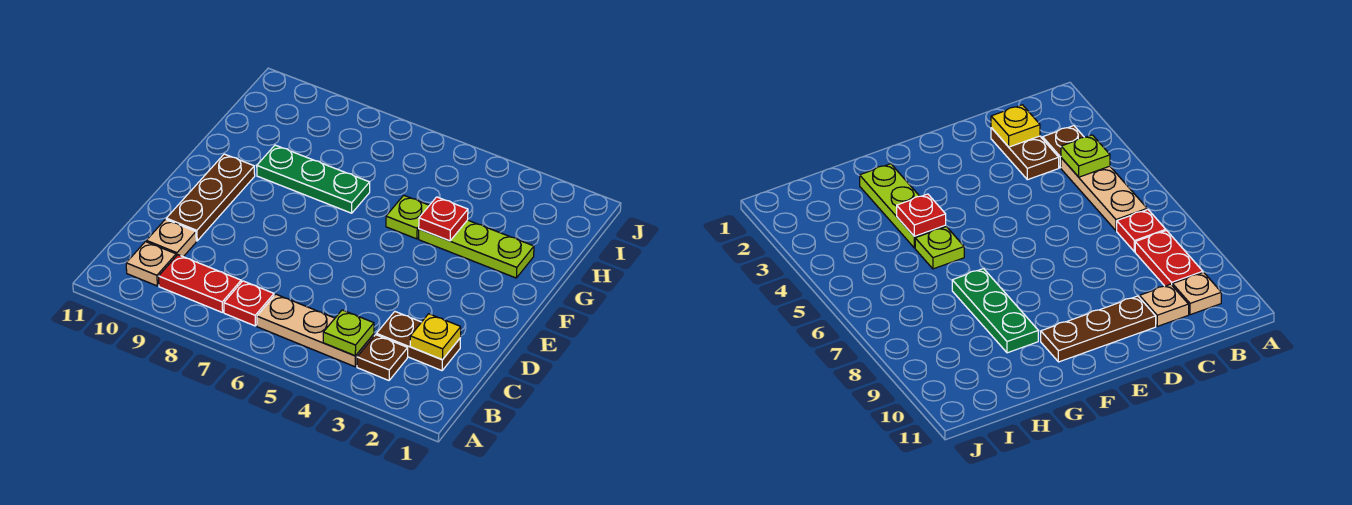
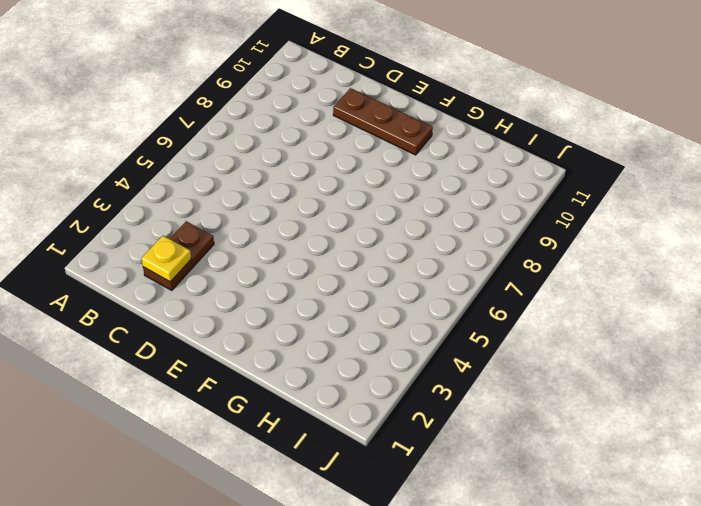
none -> brown 1x1 plate [357,335,408,380]
none -> tan 1x3 plate [257,294,374,367]
none -> red 1x1 plate [224,281,274,326]

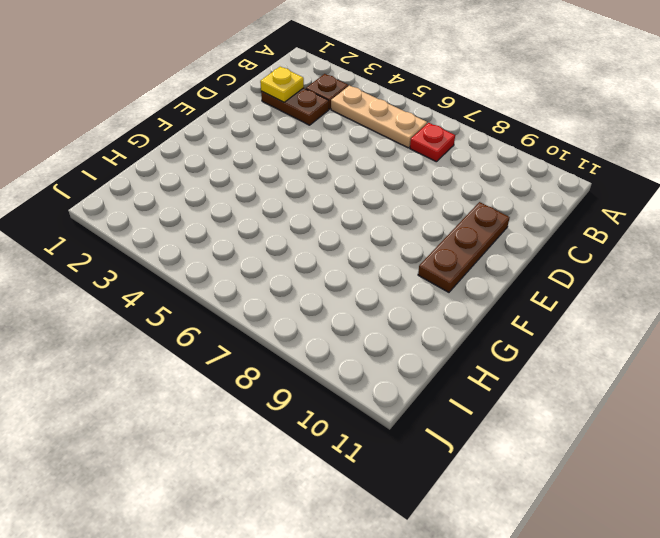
none -> red 1x2 plate [159,255,241,313]
none -> tan 1x1 plate [126,242,176,286]
none -> tan 1x1 plate [146,219,196,257]

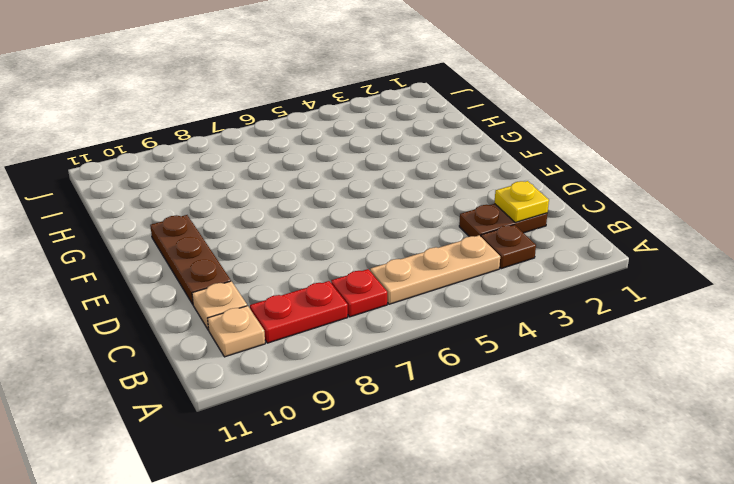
none -> lime 1x3 plate [419,220,534,278]
none -> lime 1x1 plate [386,195,429,239]
none -> green 1x3 plate [257,145,370,213]

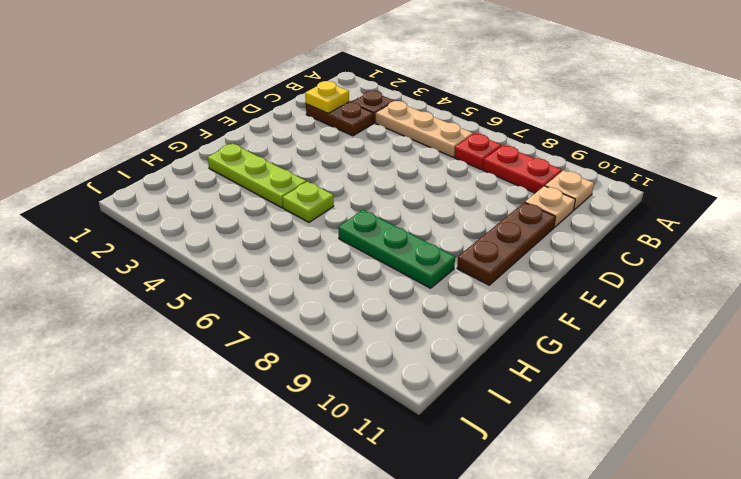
none -> lime 1x1 plate [323,310,374,356]
none -> red 1x1 plate [419,197,468,241]

